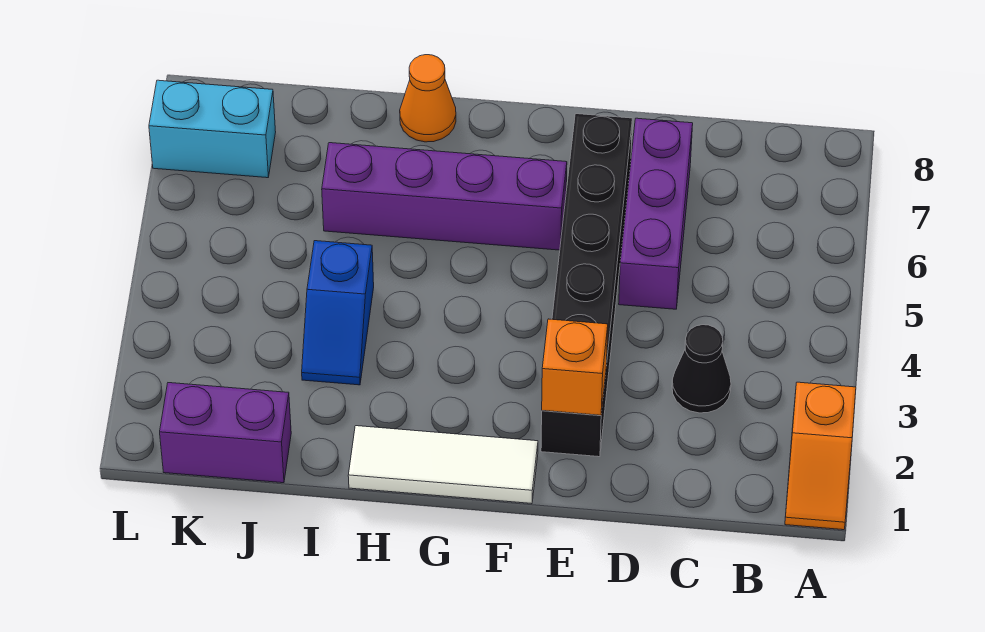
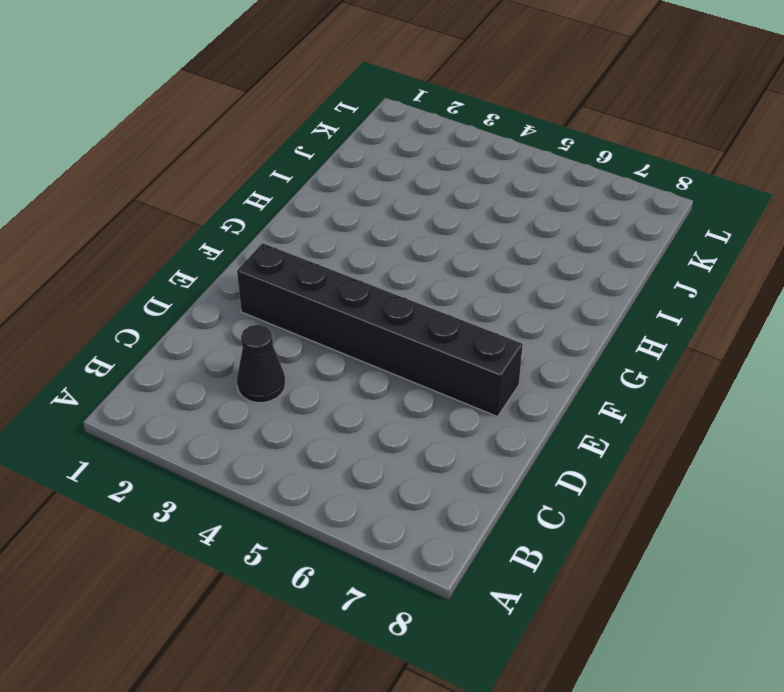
none -> orange 1x2 slope [785,382,856,530]
none -> purple 1x3 brick [619,118,693,309]

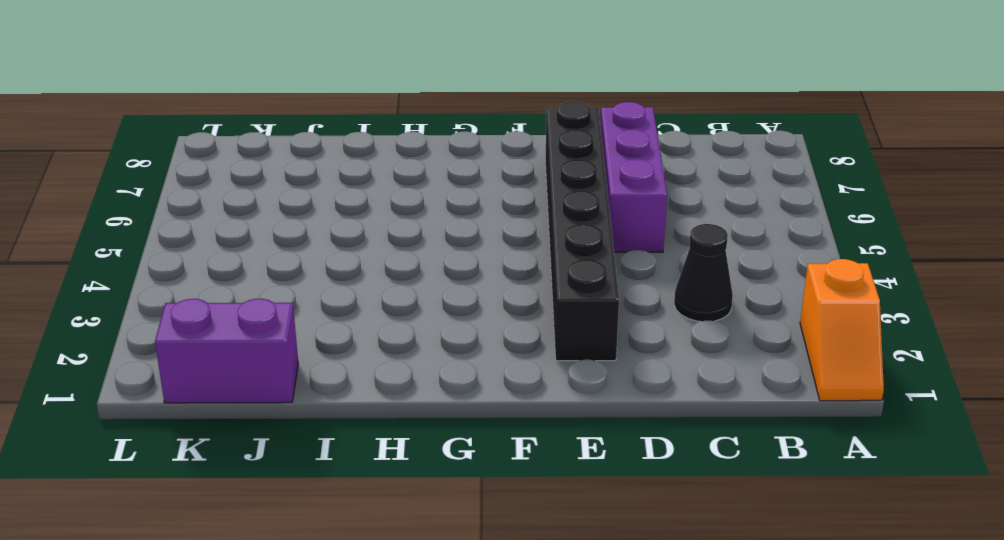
none -> white 1x3 tile [348,426,538,504]
none -> purple 1x4 brick [322,143,567,250]

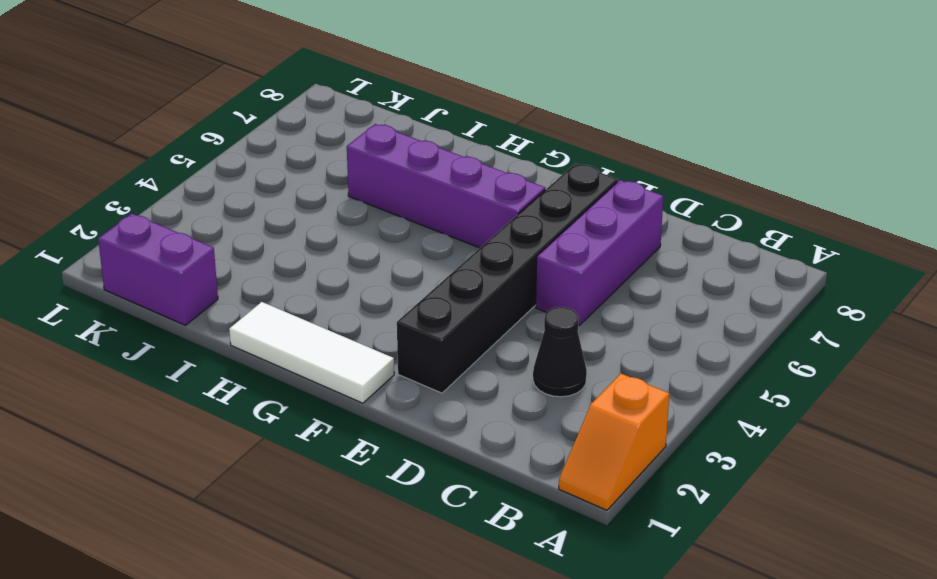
none -> orange 1x1 cone [400,55,456,142]
none -> blue 1x2 slope [302,241,374,385]

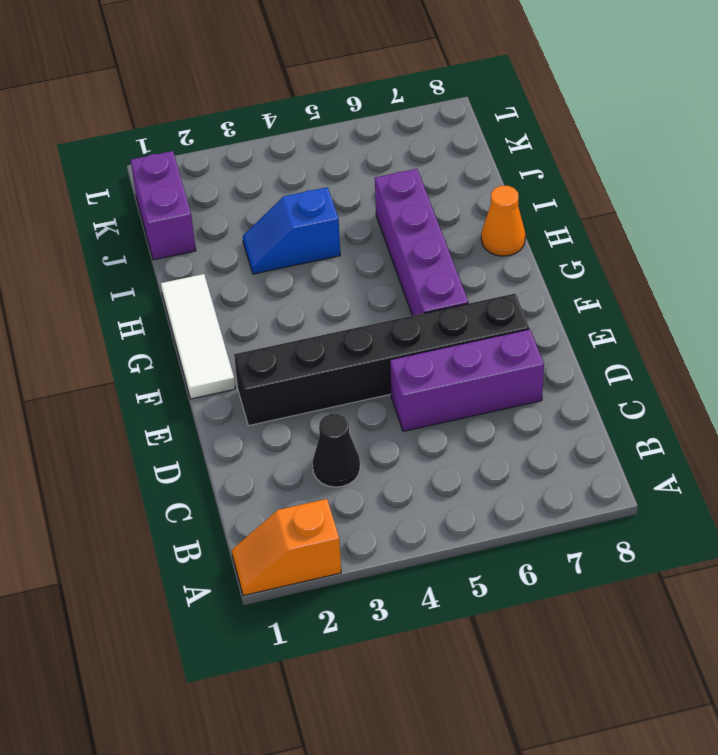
none -> cyan 1x2 brick [149,80,276,178]
none -> orange 1x1 brick [542,319,608,415]

